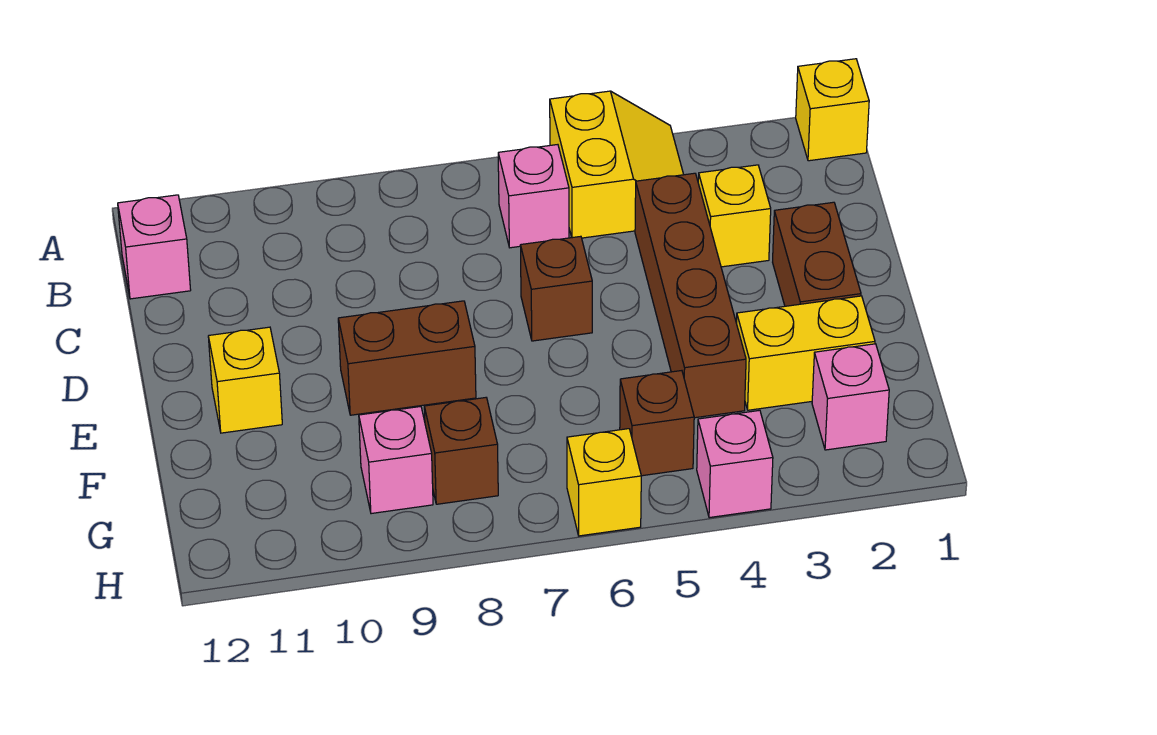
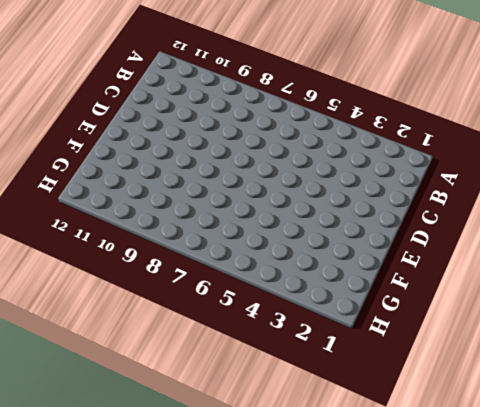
none -> yellow 1x1 brick [796,59,869,161]
none -> yellow 2x2 slope [550,91,684,238]
none -> pink 1x1 brick [498,145,569,248]

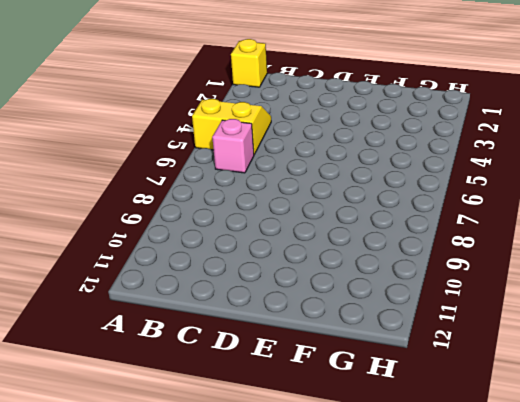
none -> pink 1x1 brick [118,195,191,299]
none -> yellow 1x1 brick [698,165,771,267]
none -> brown 1x4 brick [635,173,746,418]

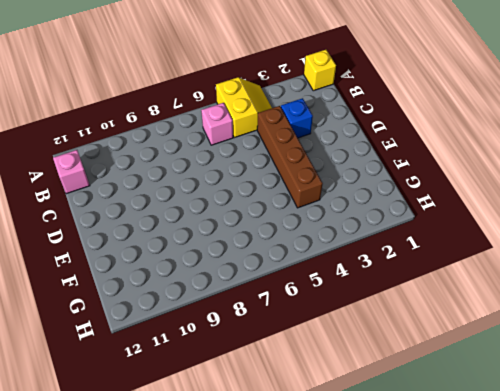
blue 1x1 brick [281,98,313,138] -> yellow 1x1 brick [698,165,771,267]
none -> brown 1x2 brick [773,202,861,306]
none -> brown 1x1 brick [520,236,592,341]
none -> brown 1x2 brick [338,301,476,415]

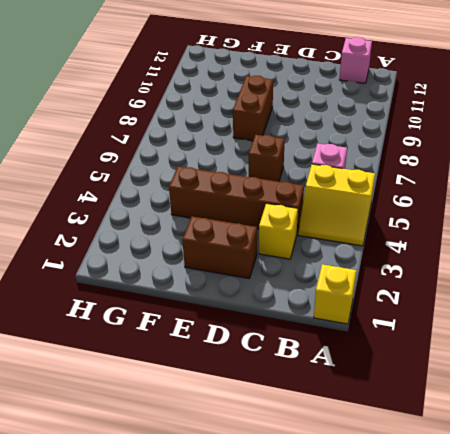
none -> yellow 1x1 brick [208,327,282,433]
none -> yellow 1x2 brick [736,296,875,410]
none -> pink 1x1 brick [812,344,889,450]

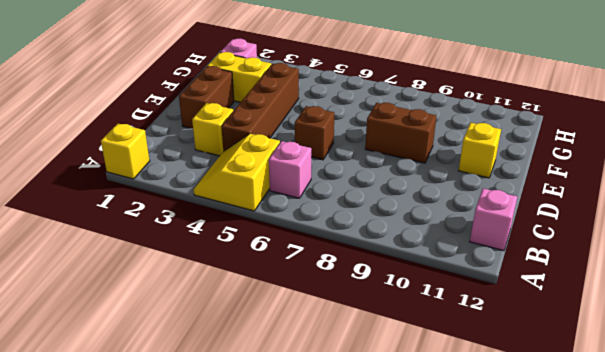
none -> brown 1x1 brick [620,371,694,476]
none -> brown 1x1 brick [424,398,498,504]
none -> pink 1x1 brick [359,406,433,514]

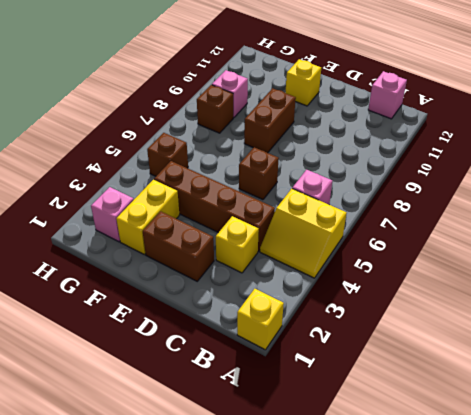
none -> pink 1x1 brick [697,410,773,518]
none -> yellow 1x1 brick [567,429,641,536]

